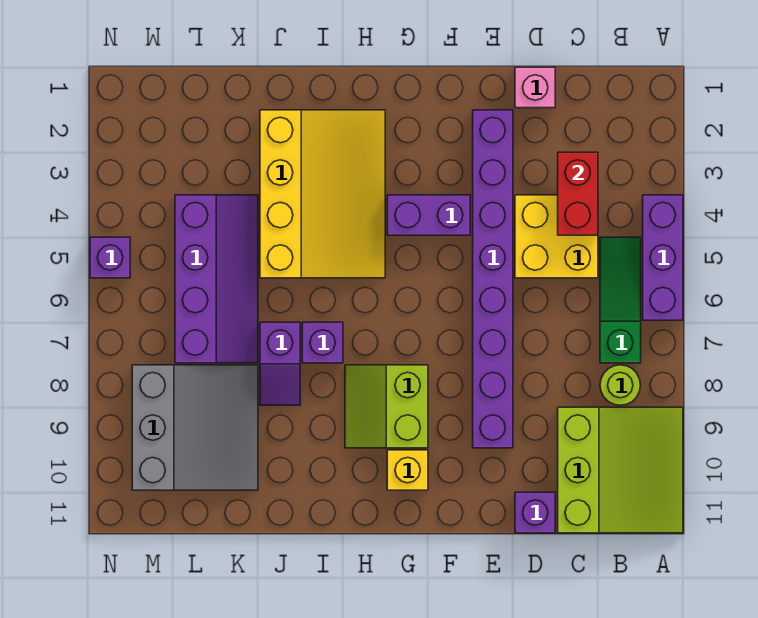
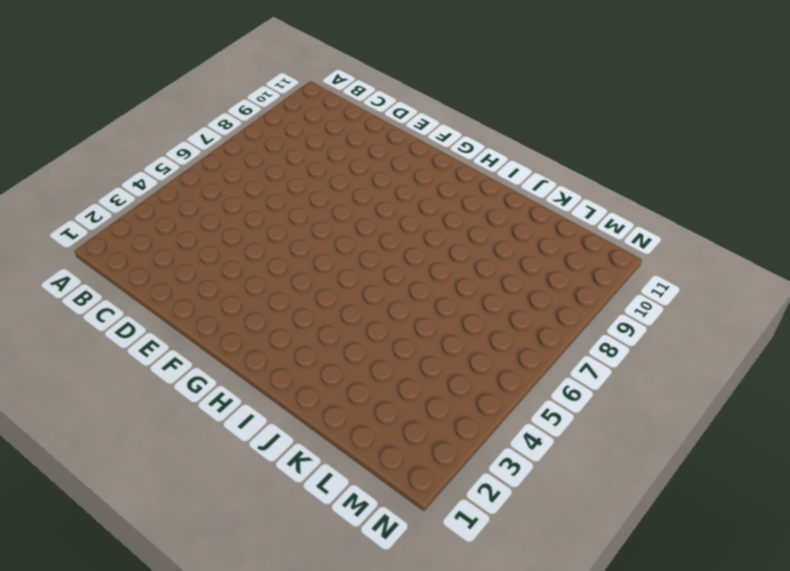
none -> purple 1x3 brick [643,195,683,320]
none -> lime 3x3 slope [558,407,683,533]
none -> green 1x3 slope [600,237,641,363]

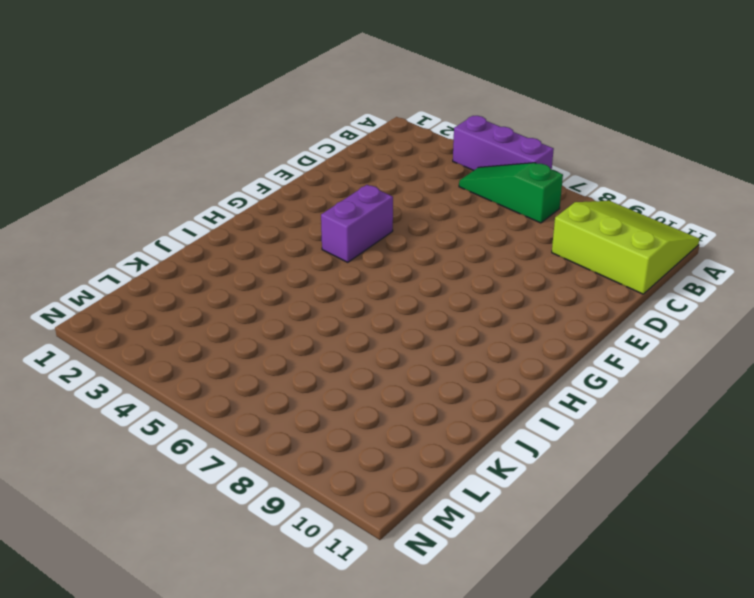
none -> lime 1x1 round brick [600,365,640,405]
none -> yellow 2x2 brick [515,195,598,278]
none -> pink 1x1 brick [515,67,555,108]

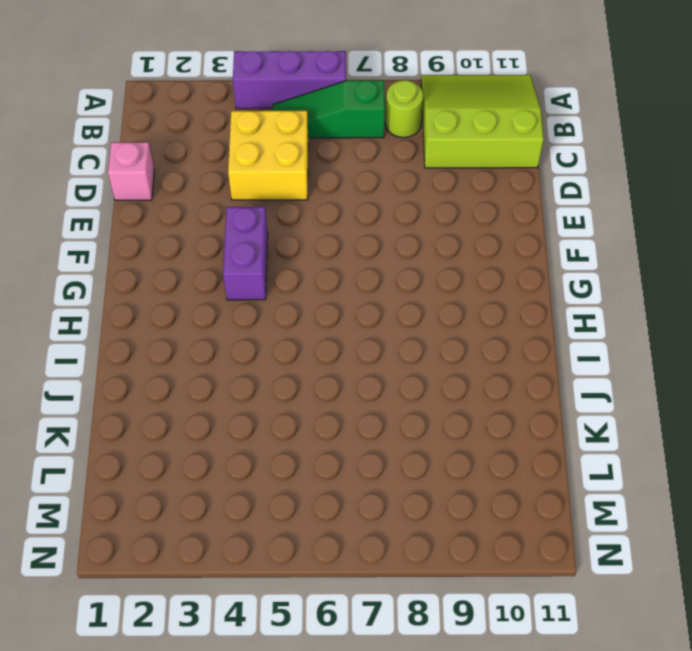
none -> purple 1x1 brick [515,492,555,533]
none -> purple 1x8 brick [473,110,513,448]
none -> lime 2x2 slope [345,365,428,448]

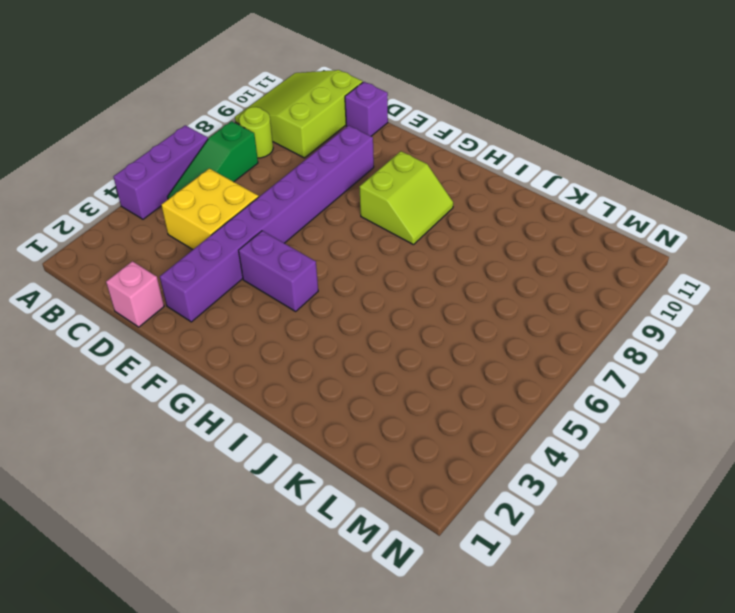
none -> yellow 1x1 brick [387,450,428,490]
none -> yellow 3x4 slope [260,110,385,278]
none -> purple 1x1 brick [302,322,343,363]

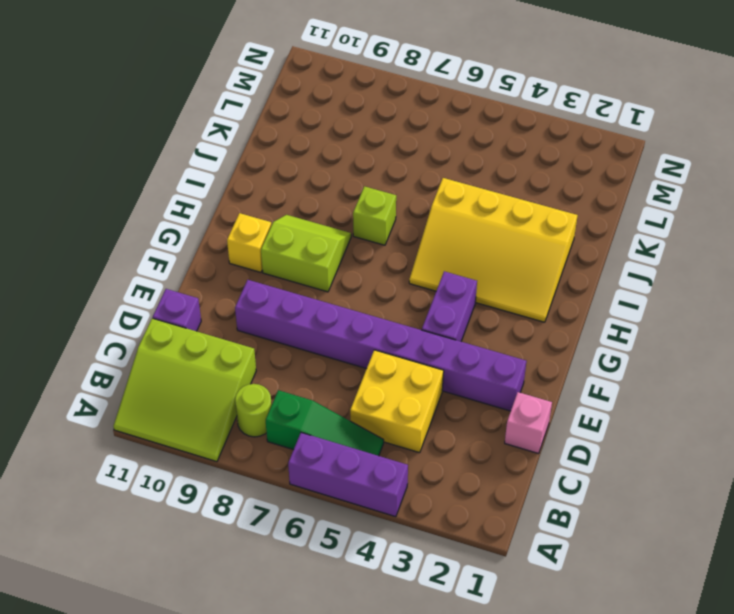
lime 1x1 brick [353,186,396,245] -> purple 1x1 brick [302,322,343,363]
none -> purple 1x2 slope [260,322,300,405]
none -> purple 2x4 slope [175,195,258,363]
none -> grey 3x3 slope [132,365,258,490]

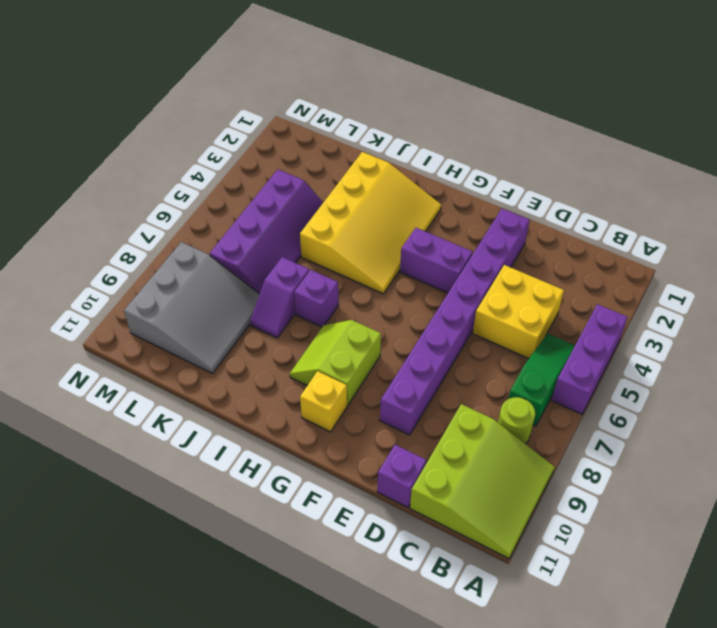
none -> pink 1x1 brick [515,67,555,108]
none -> purple 1x1 brick [90,237,130,278]
none -> red 1x2 brick [558,152,598,235]

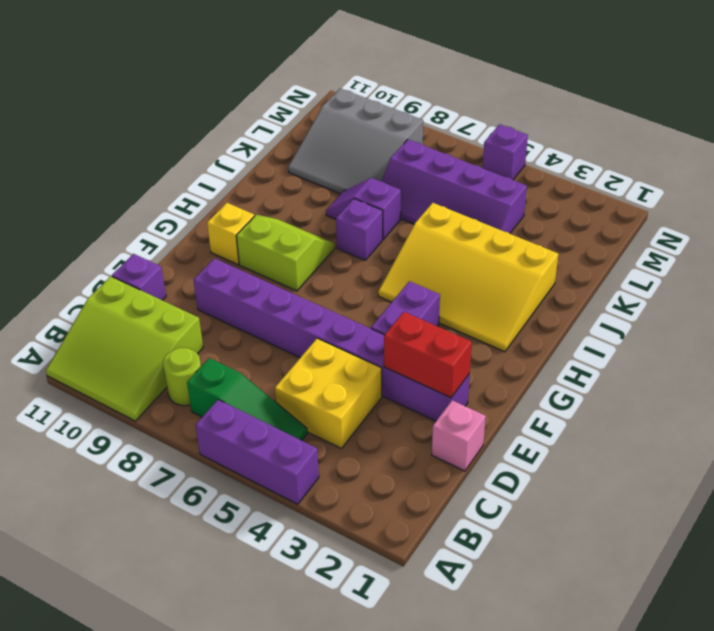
red 1x2 brick [384,312,472,398] -> red 1x2 brick moved to [558,152,598,235]

